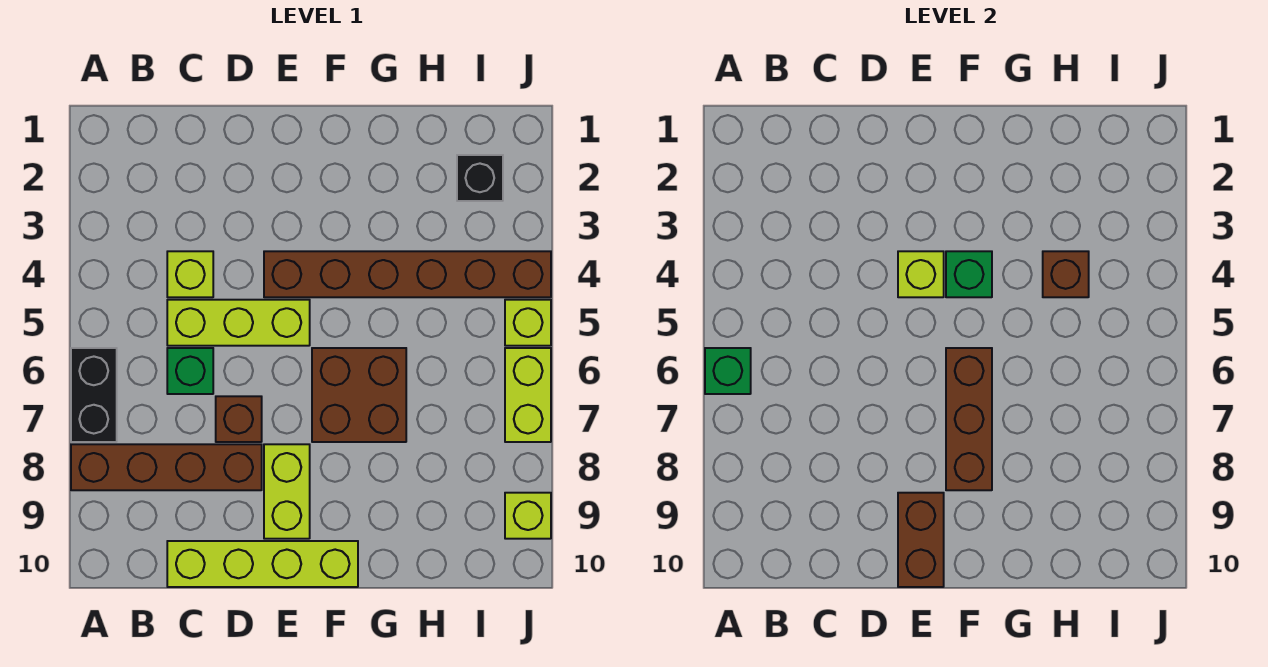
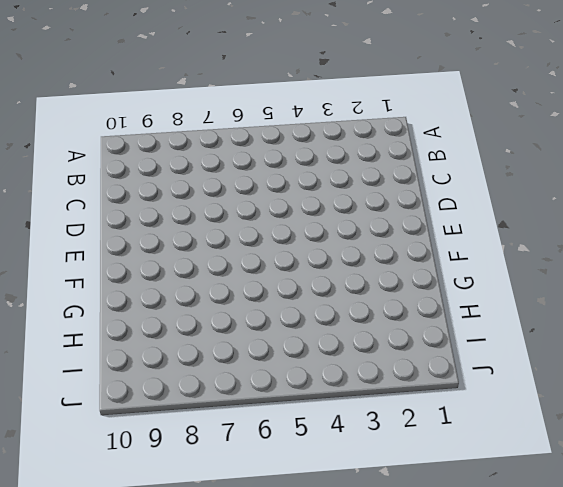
none -> black 1x2 brick [71,348,117,442]
none -> brown 1x4 brick [71,444,262,490]
none -> lime 1x1 brick [167,251,213,297]

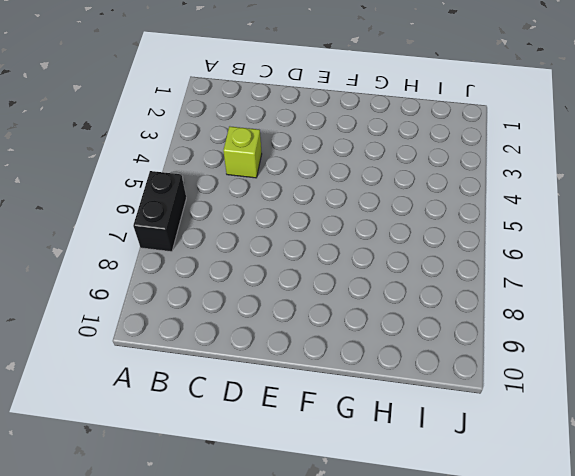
none -> brown 1x4 brick [71,444,262,490]
none -> lime 1x3 brick [167,300,310,346]
none -> green 1x1 brick [167,348,213,394]

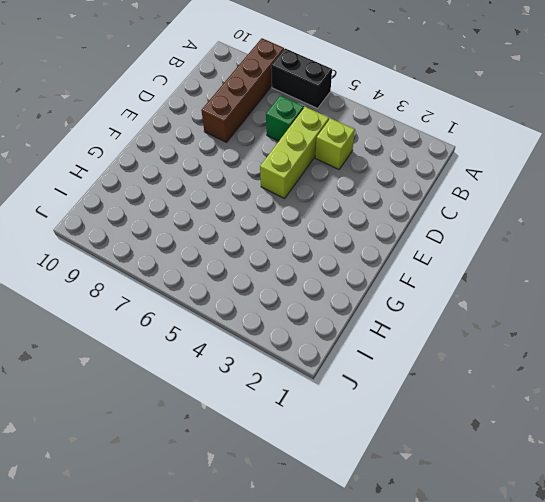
none -> lime 1x4 brick [167,541,358,587]
none -> brown 1x1 brick [216,396,262,442]
none -> brown 1x6 brick [264,251,551,297]

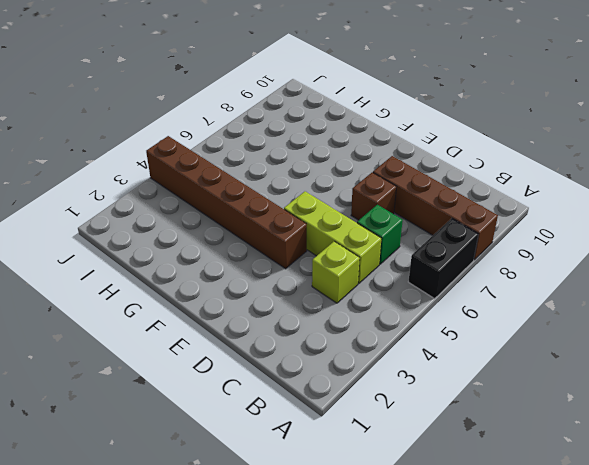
none -> lime 1x4 brick [167,541,358,587]
none -> lime 1x2 brick [264,444,310,539]
none -> brown 2x2 brick [312,348,406,442]

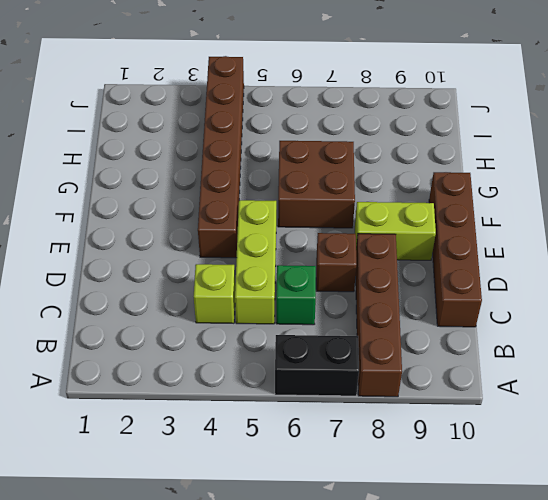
brown 1x4 brick [429,172,482,327] -> lime 1x4 brick [167,541,358,587]
none -> black 1x1 brick [457,155,503,201]
none -> lime 1x1 brick [505,300,551,346]
none -> lime 1x2 brick [505,348,551,442]

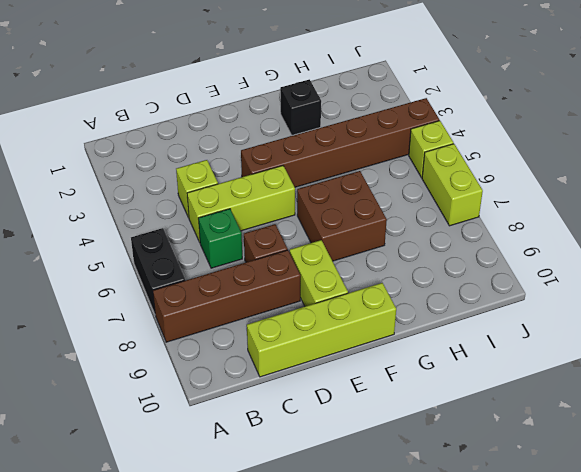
black 1x1 brick [280,79,321,135] -> black 1x1 brick moved to [457,155,503,201]
none -> lime 1x1 brick [505,493,551,539]
none -> green 1x1 brick [705,348,751,394]
none -> lime 1x1 brick [898,251,944,297]

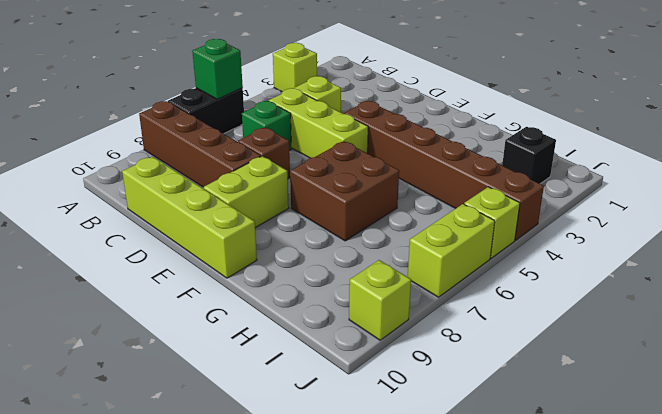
lime 1x1 brick [273,43,317,92] -> lime 1x1 brick moved to [898,251,944,297]
none -> brown 1x2 brick [898,493,944,587]
none -> green 1x1 brick [946,251,992,297]
none -> brown 1x3 brick [946,348,992,490]

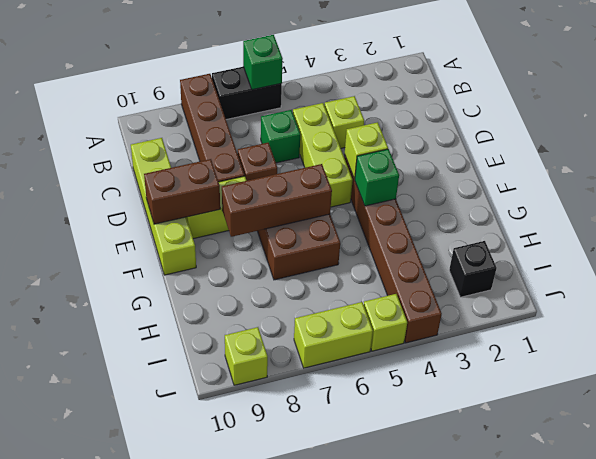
none -> brown 1x1 brick [1043,251,1089,297]

